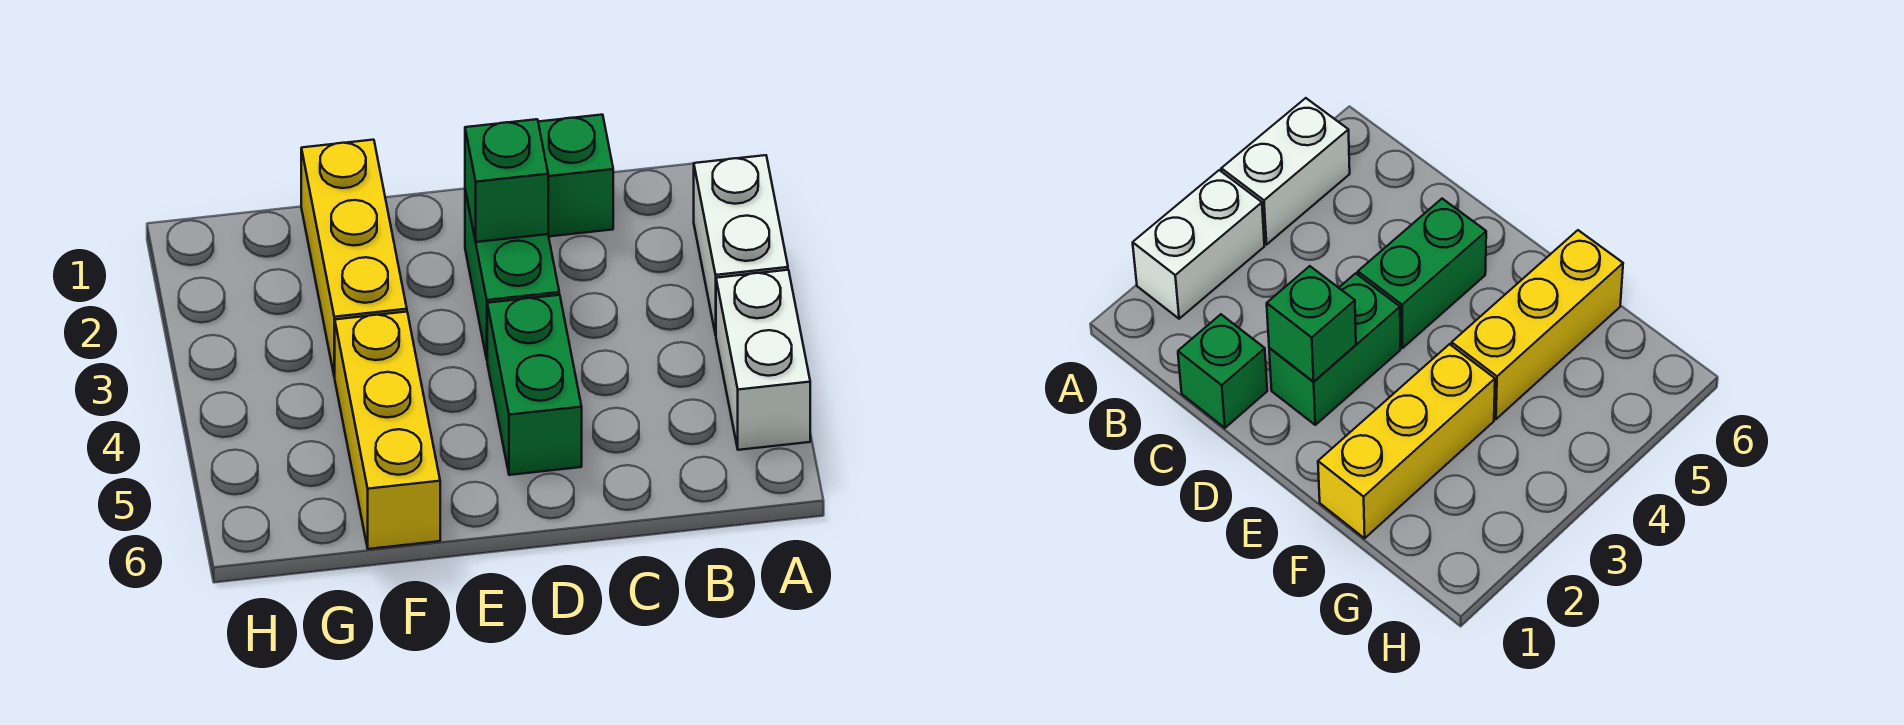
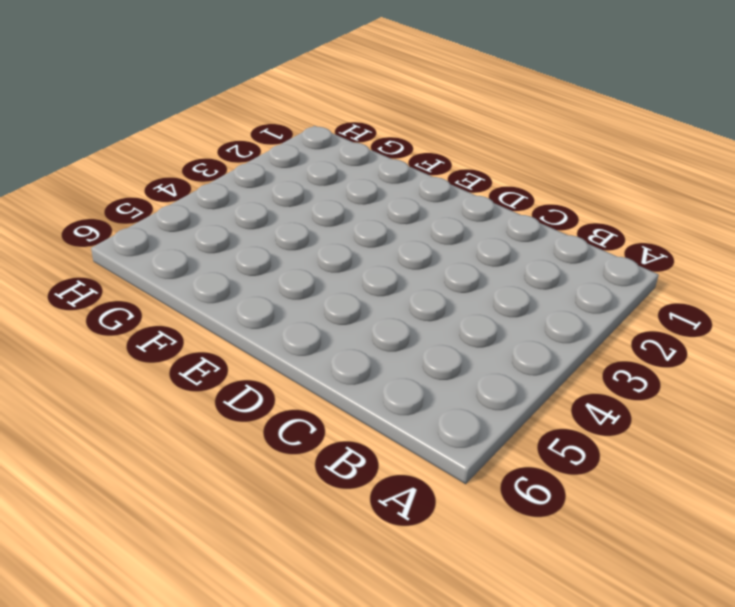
none -> white 1x2 brick [694,155,788,335]
none -> white 1x2 brick [716,270,810,450]

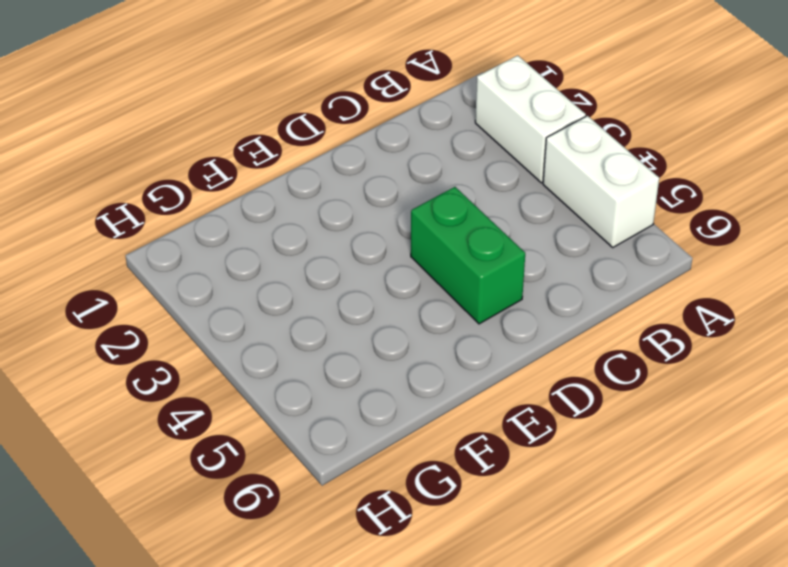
none -> green 1x1 brick [538,115,613,236]
none -> green 1x2 brick [465,190,559,359]

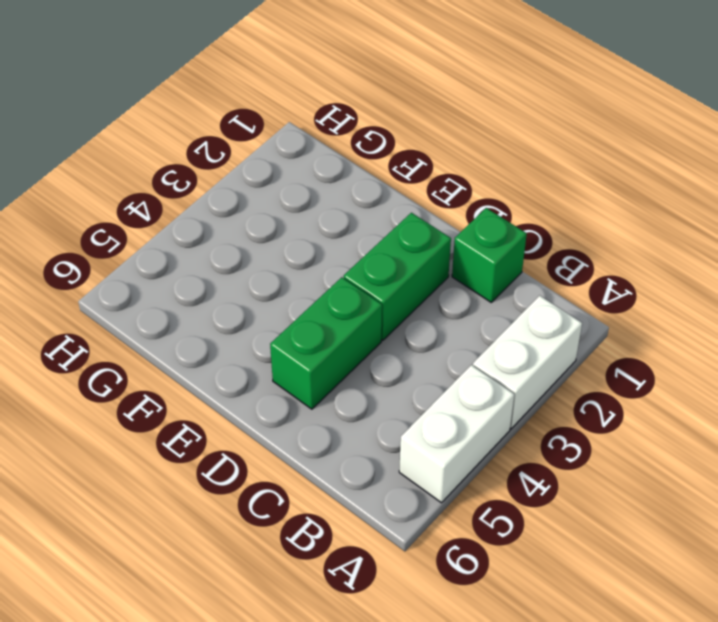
none -> yellow 1x3 brick [301,140,407,377]
none -> yellow 1x3 brick [335,312,440,549]

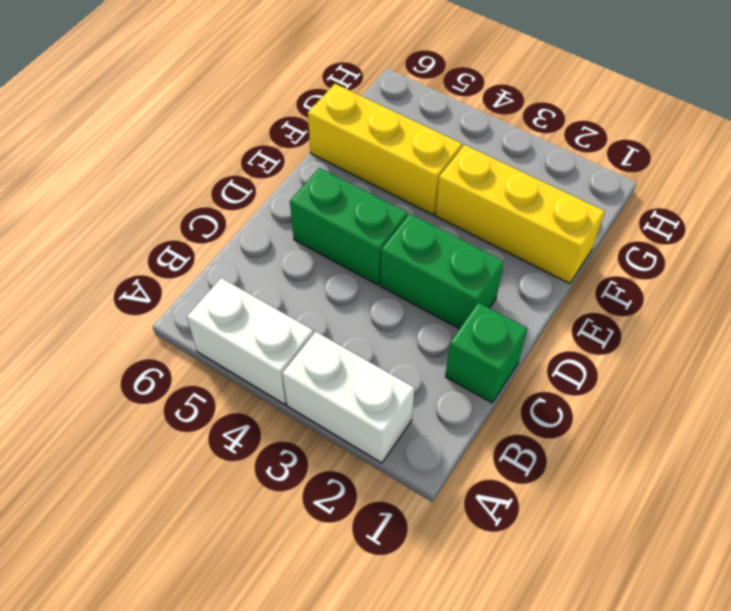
none -> green 1x1 brick [465,119,548,242]

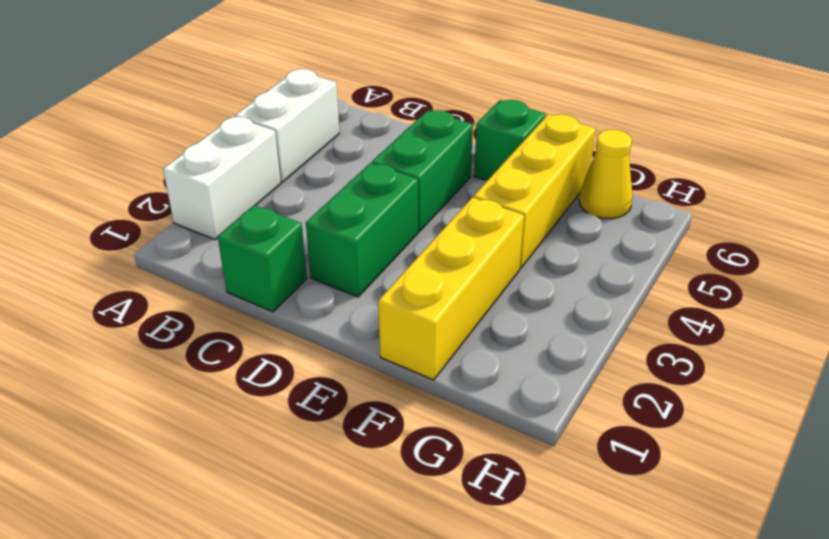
green 1x1 brick [474,100,546,180] -> green 1x1 brick moved to [465,119,548,242]
yellow 1x1 cone [579,129,633,219] -> none

